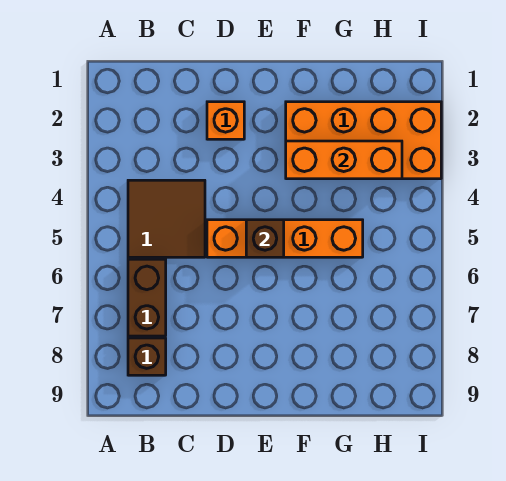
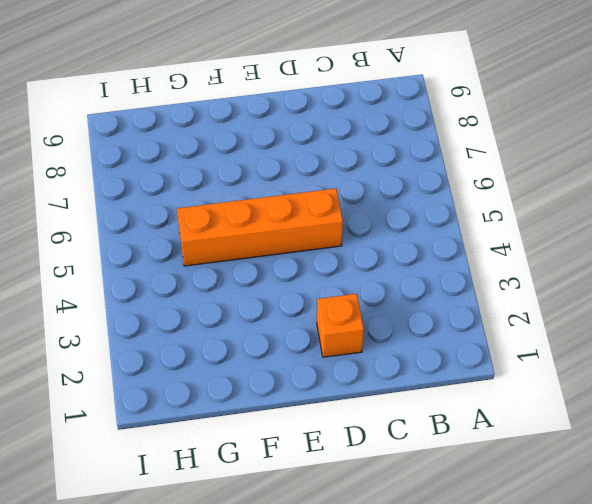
none -> brown 2x2 tile [128,180,205,257]
none -> brown 1x2 brick [128,259,166,336]

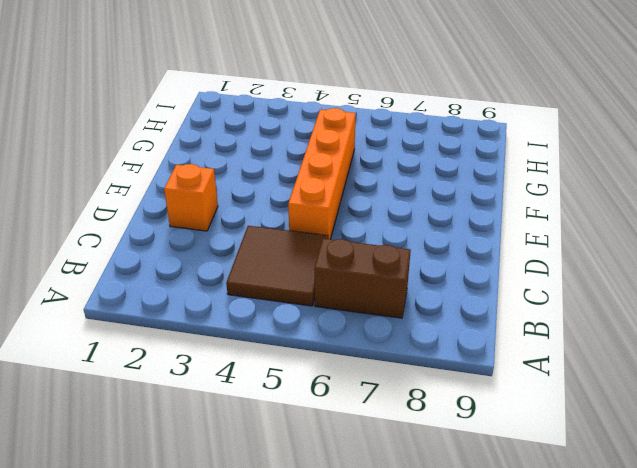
none -> brown 1x1 brick [128,338,166,375]
none -> orange 2x4 brick [286,102,441,179]

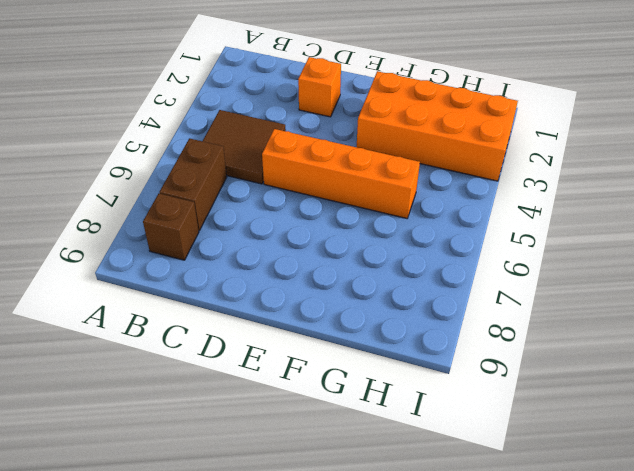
none -> brown 1x1 brick [246,220,284,257]
none -> orange 1x3 brick [286,141,402,179]

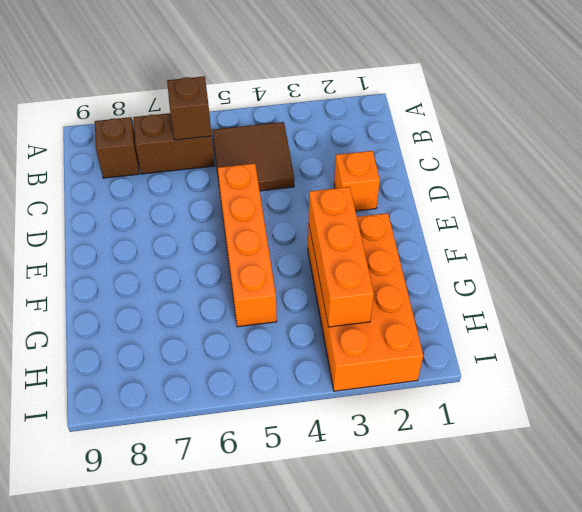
brown 1x1 brick [167,76,212,140] -> brown 1x1 brick moved to [246,220,284,257]

